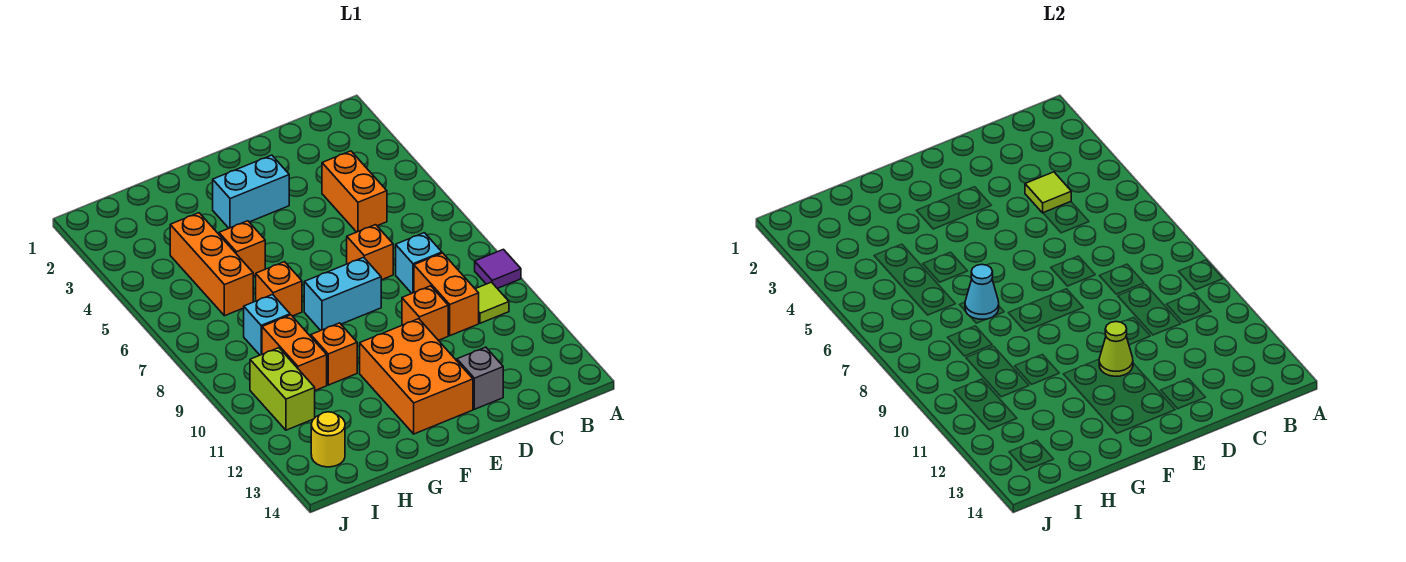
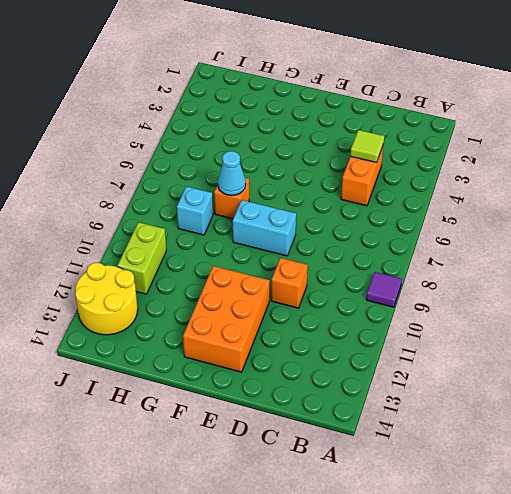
yellow 2x2 round brick [75,263,138,335] -> yellow 1x1 round brick [311,412,345,467]
none -> lime 1x1 tile [476,282,509,323]
none -> cyan 1x1 brick [396,233,442,293]
none -> orange 1x2 brick [414,253,479,336]

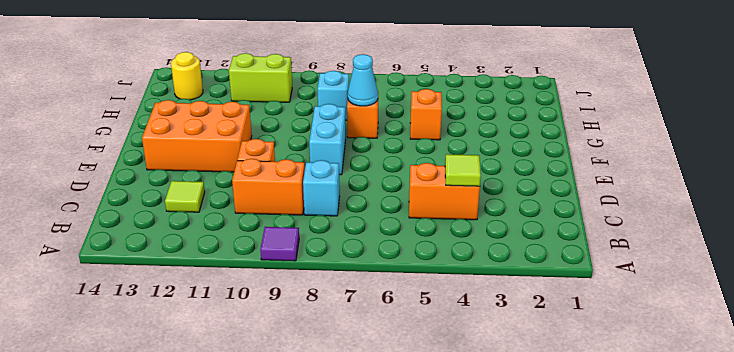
lime 1x1 tile [165,181,205,212] -> lime 1x1 tile moved to [476,282,509,323]
none -> orange 1x1 brick [347,225,393,280]
none -> grey 1x1 brick [457,347,503,409]
none -> cyan 1x2 brick [213,155,289,228]

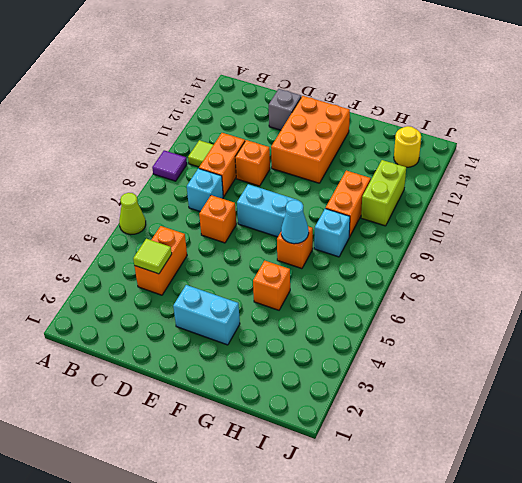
lime 1x1 cone [119,193,146,235] -> lime 1x1 cone moved to [1099,322,1133,376]
none -> orange 1x1 brick [311,323,357,385]
none -> orange 1x3 brick [170,213,253,316]

